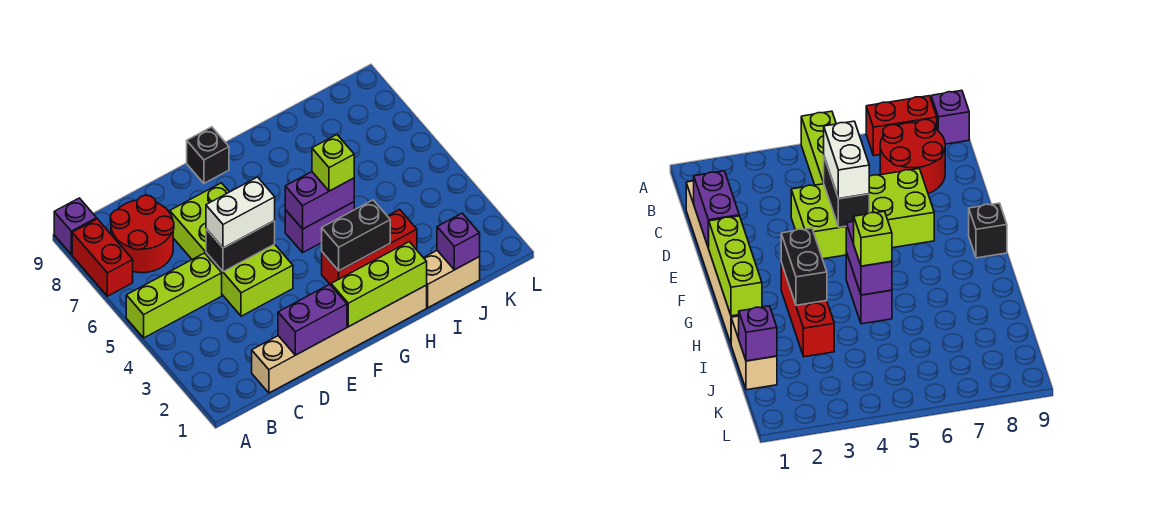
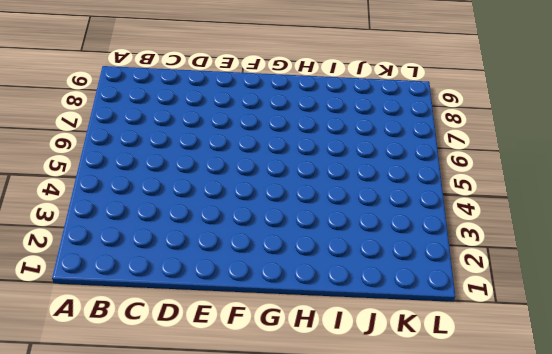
none -> lime 1x3 brick [126,253,222,338]
none -> red 1x2 brick [72,219,133,296]
none -> purple 1x1 brick [54,198,97,255]

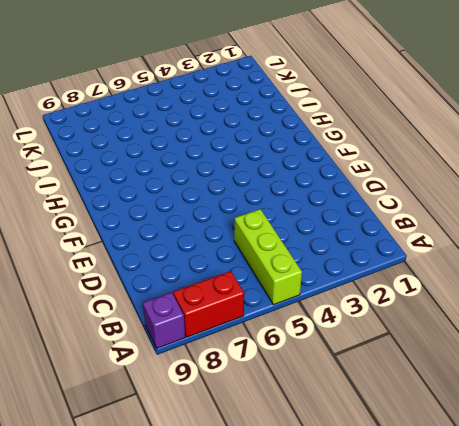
none -> red 2x2 round brick [110,195,174,273]
none -> tan 1x6 brick [252,285,427,393]
none -> lime 2x4 brick [170,183,293,316]

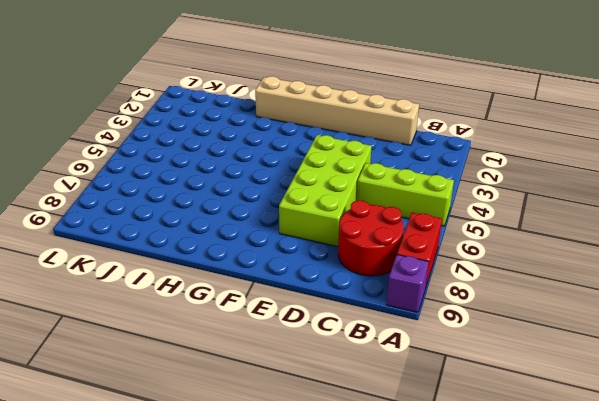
none -> black 1x1 brick [187,127,229,183]
none -> red 1x3 brick [322,209,417,285]
none -> purple 1x2 brick [285,202,354,252]

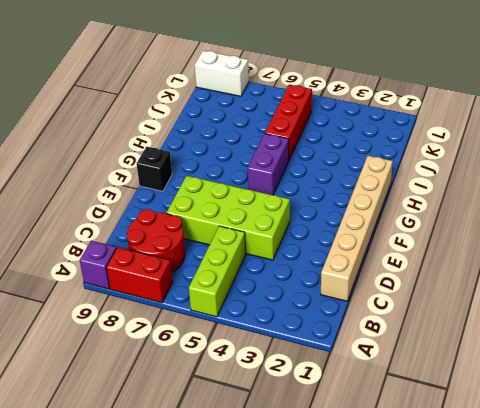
red 1x3 brick [265,85,312,160] -> red 1x3 brick moved to [322,209,417,285]
white 1x2 brick [195,51,249,96] -> white 1x2 brick turned to [206,177,275,248]
none -> tan 1x2 brick [424,251,480,308]
none -> purple 1x2 brick [278,284,347,355]
none -> black 1x2 brick [206,221,275,272]

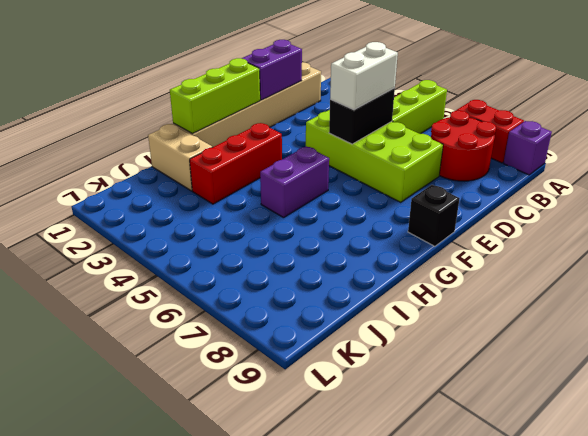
tan 1x2 brick [148,124,212,191] -> tan 1x2 brick turned to [424,251,480,308]
none -> black 1x2 brick [322,200,390,271]
none -> purple 1x2 brick [285,172,354,229]
none -> purple 1x1 brick [437,213,480,270]

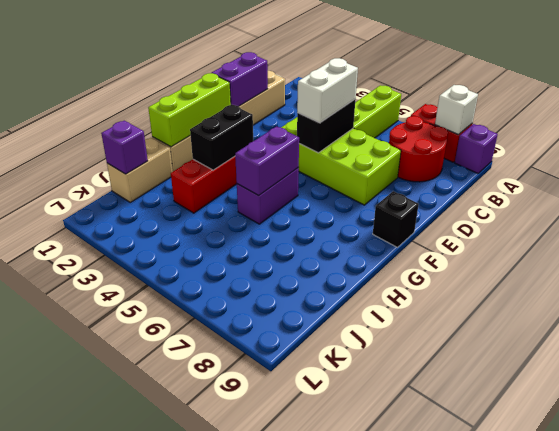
white 1x1 brick [435,85,478,135] -> none
none -> lime 1x1 brick [312,135,354,191]

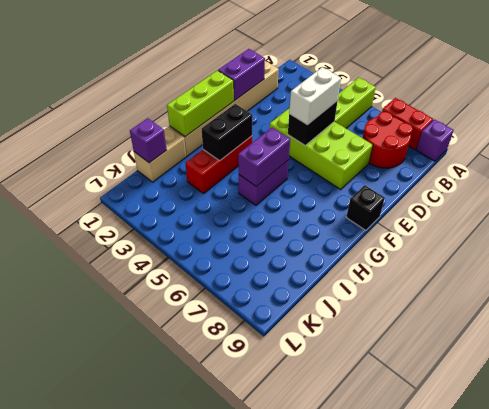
none -> lime 1x1 brick [312,135,354,191]

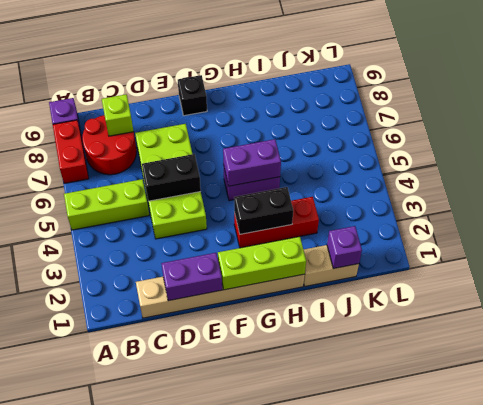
lime 1x1 brick [102,94,134,136] -> lime 1x1 brick moved to [312,135,354,191]
none -> white 1x2 brick [206,177,275,248]

